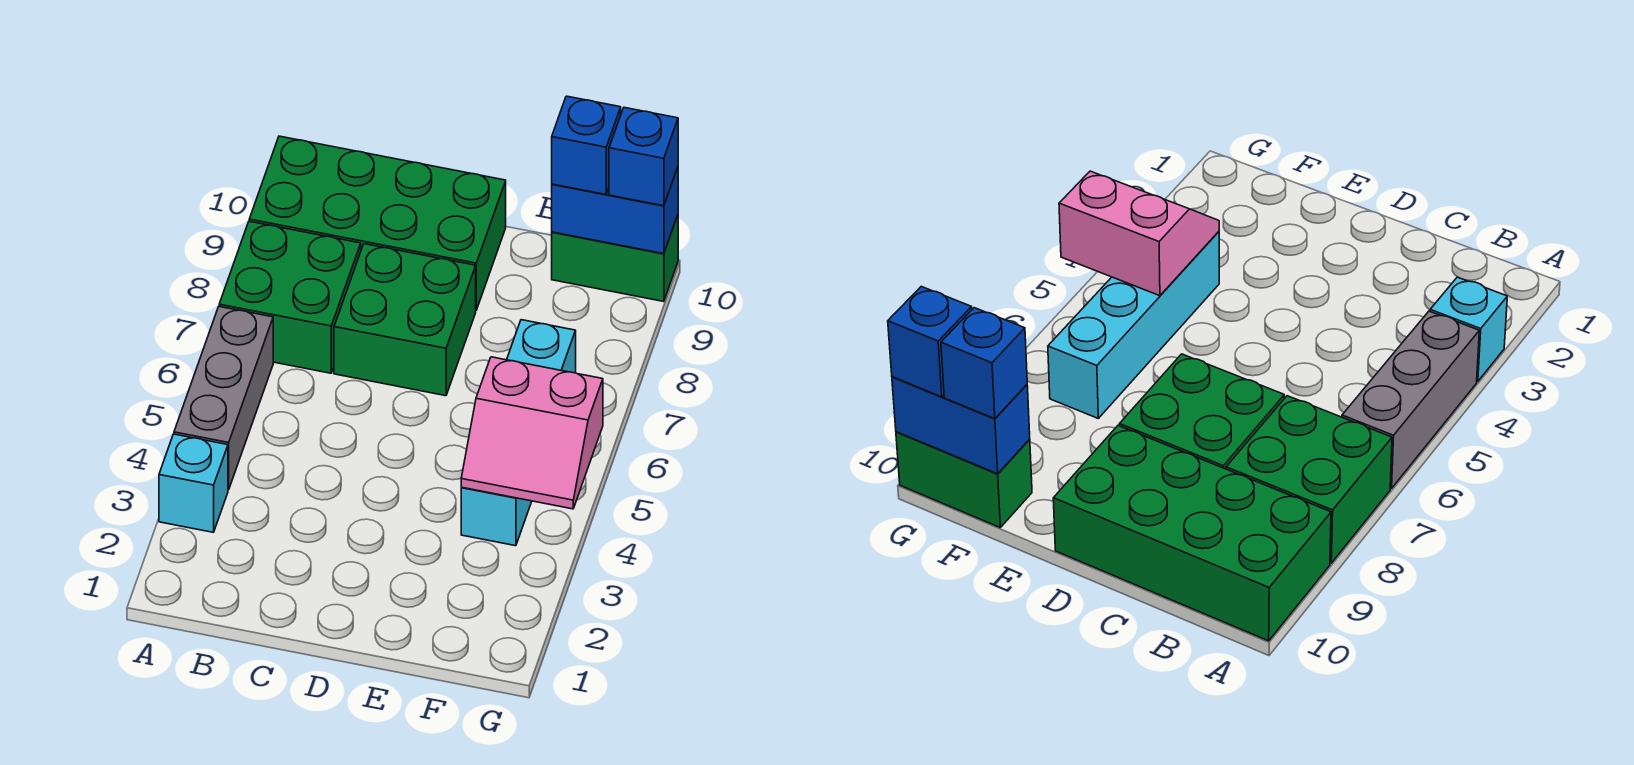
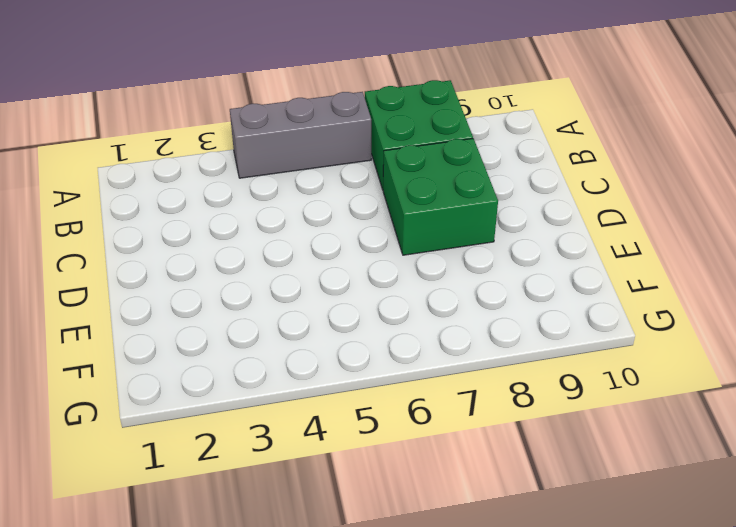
none -> cyan 1x1 brick [159,434,228,532]
none -> green 2x4 brick [249,136,506,310]

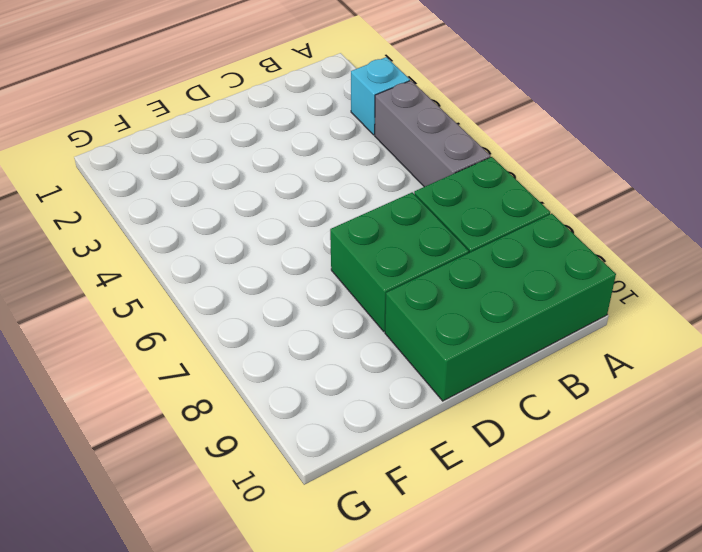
none -> cyan 1x4 brick [461,320,576,546]
none -> green 1x2 brick [552,215,678,302]

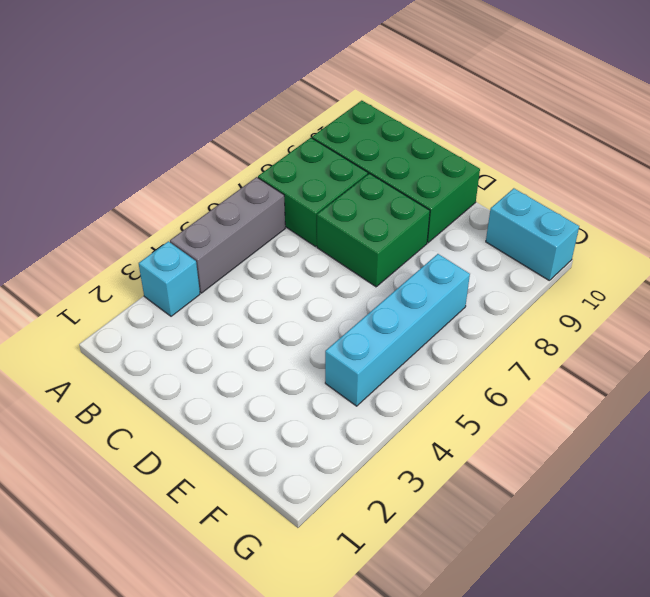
cyan 1x2 brick [486,188,579,281] -> green 1x2 brick [552,215,678,302]
none -> pink 2x2 slope [461,357,603,509]
none -> blue 1x2 brick [552,167,678,254]

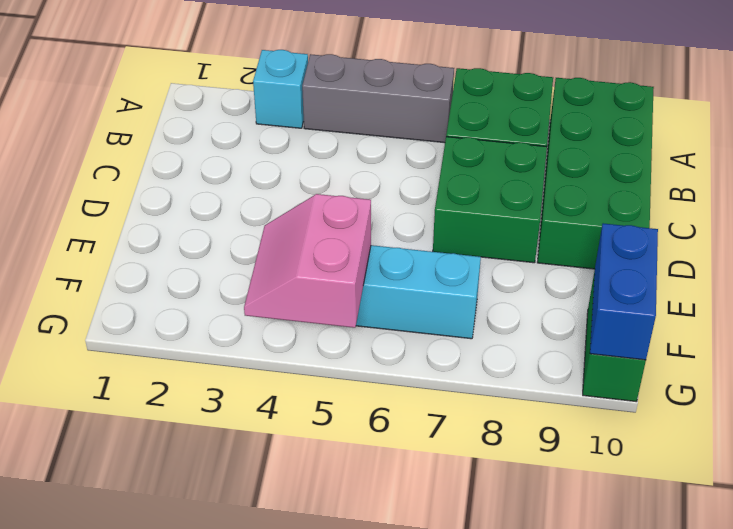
none -> blue 1x1 brick [552,96,621,195]
none -> blue 1x1 brick [609,108,678,206]

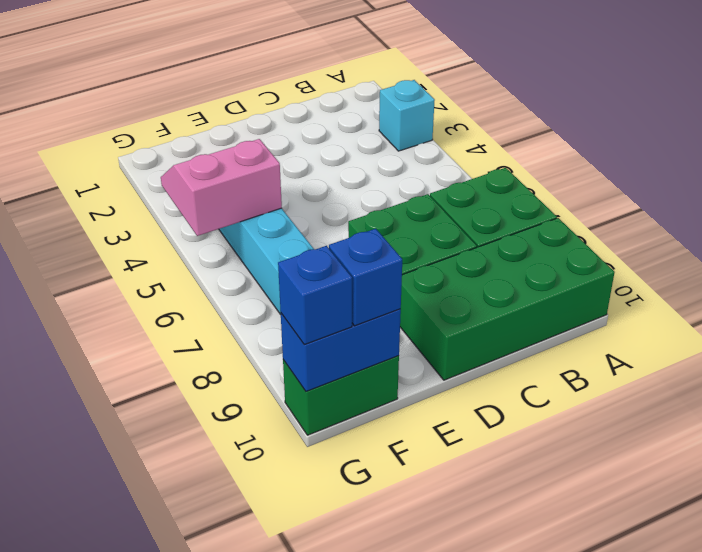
none -> grey 1x3 brick [174,307,273,490]

